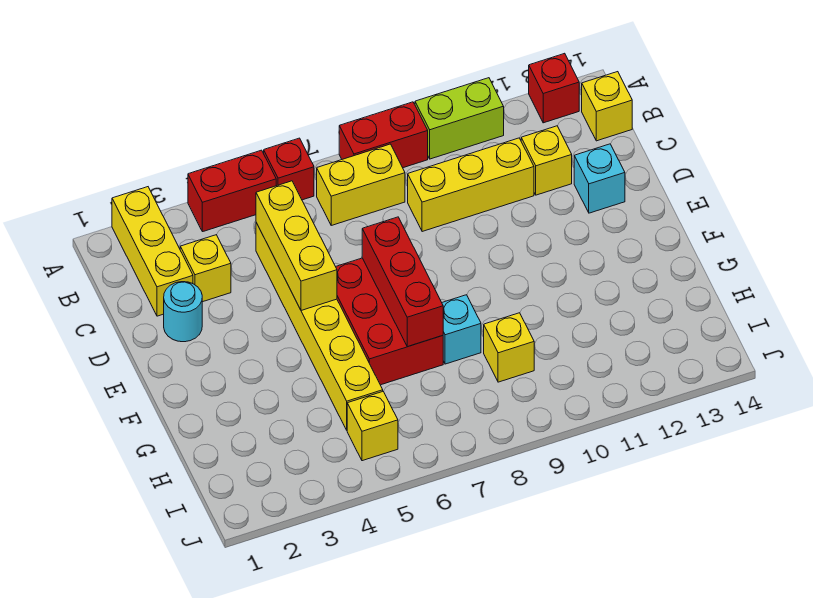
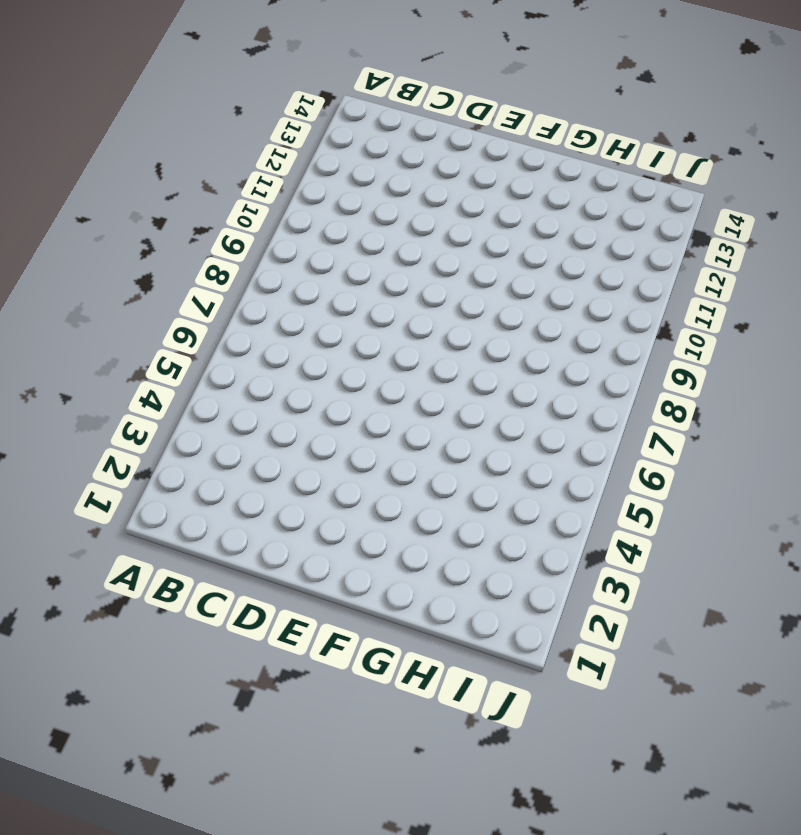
none -> yellow 1x3 brick [112,187,193,316]
none -> red 1x2 brick [188,150,276,232]
none -> red 1x1 brick [264,138,314,200]

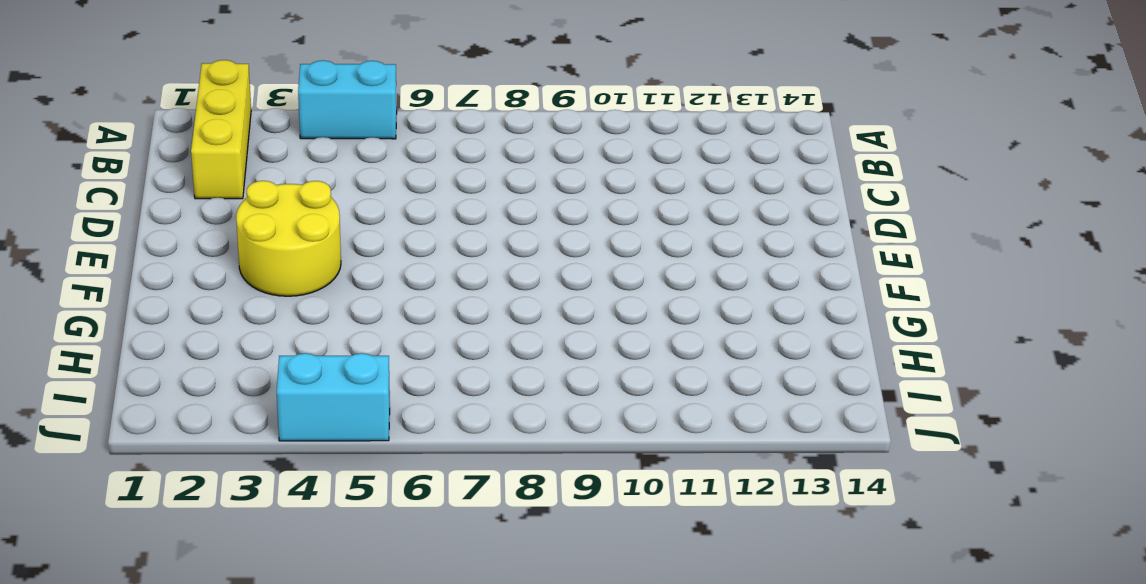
cyan 1x2 brick [298,60,397,139] -> red 1x2 brick [188,150,276,232]
yellow 2x2 round brick [236,181,341,296] -> none
cyan 1x2 brick [277,353,390,441] -> none
none -> red 1x1 brick [264,138,314,200]
none -> red 1x2 brick [339,102,428,168]
none -> lime 1x2 brick [415,78,504,159]

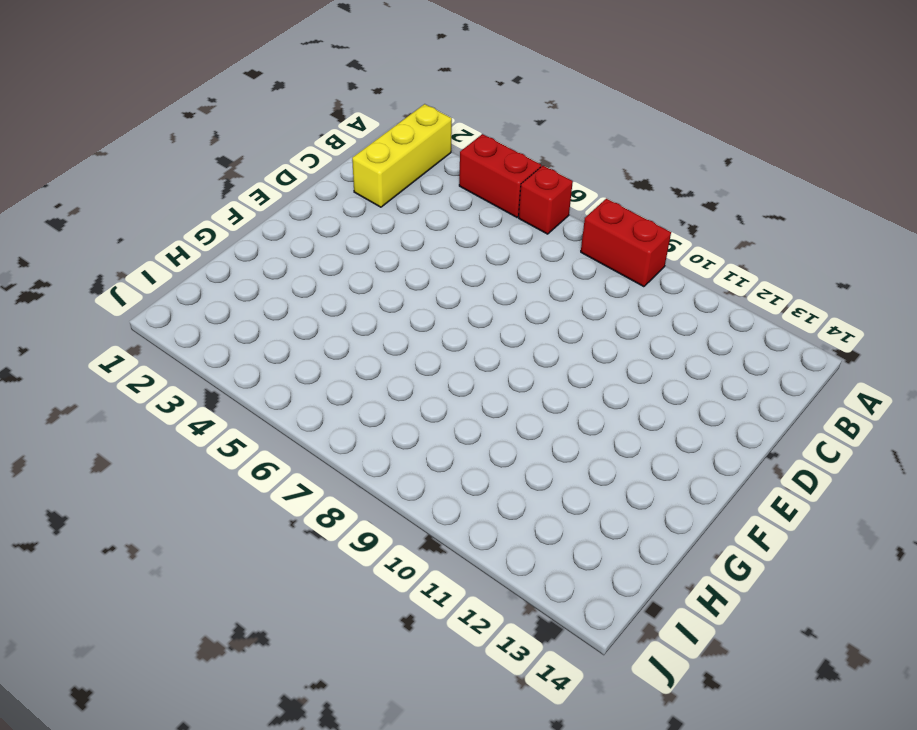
none -> lime 1x2 brick [415,78,504,159]
none -> red 1x1 brick [529,53,579,123]
none -> yellow 1x2 brick [317,144,405,225]

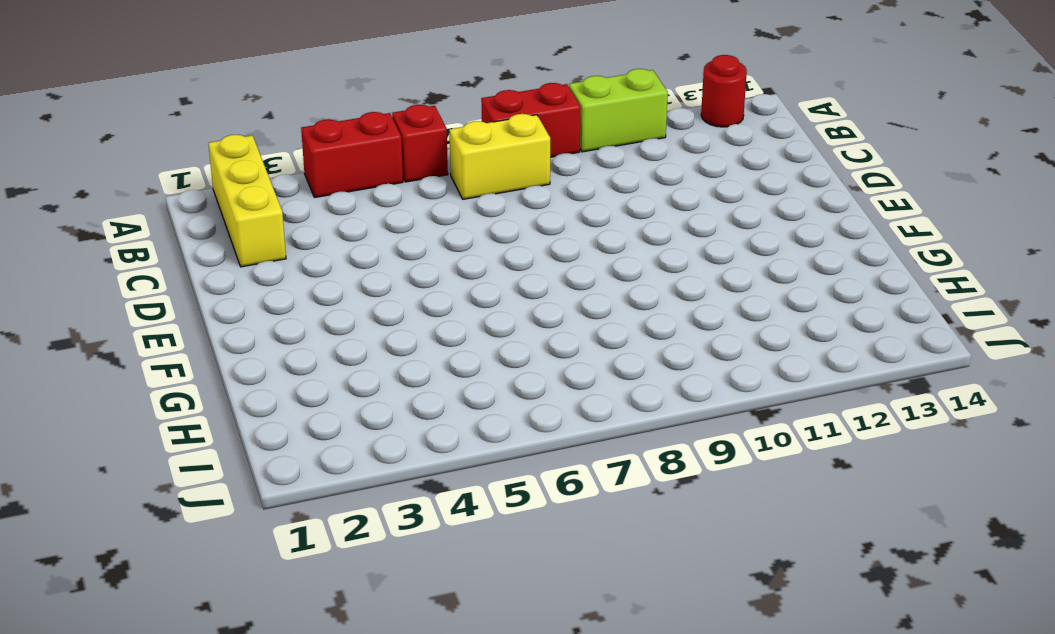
red 1x1 round brick [701,55,747,127] -> red 1x1 brick [529,53,579,123]
none -> yellow 1x1 brick [582,72,632,141]
none -> yellow 1x1 brick [180,235,231,302]
none -> yellow 1x6 brick [256,223,383,430]

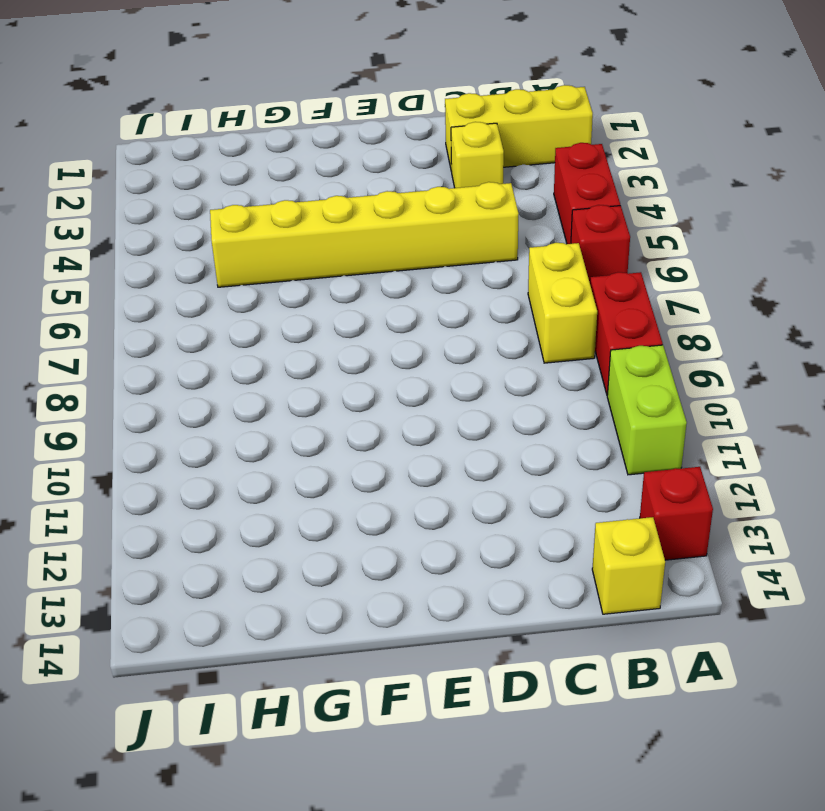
none -> yellow 1x3 brick [408,138,534,232]
none -> yellow 1x1 brick [521,126,572,195]
none -> cyan 1x1 round brick [164,282,202,342]

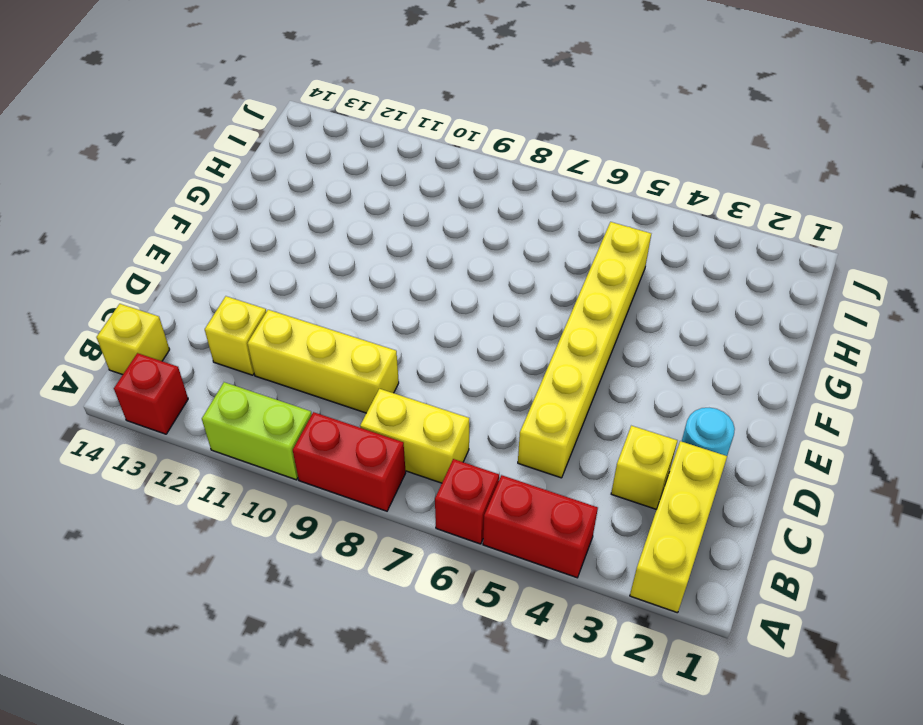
none -> cyan 1x1 brick [574,144,625,213]
none -> red 2x3 brick [336,258,443,385]
none -> cyan 1x1 brick [442,295,481,364]

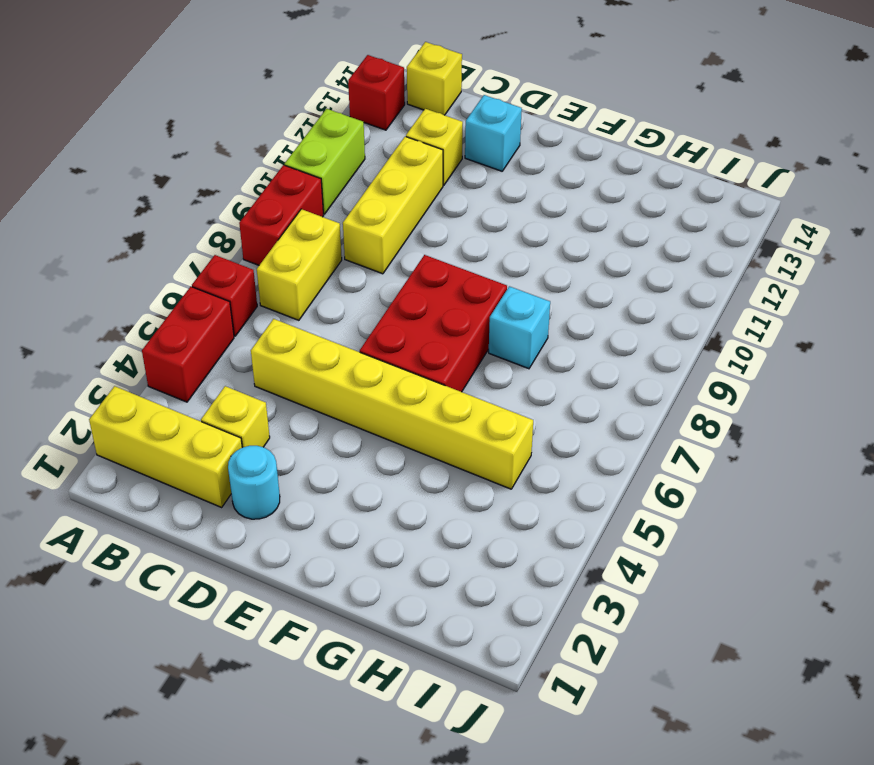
red 2x3 brick [360,255,507,392] -> red 2x3 brick turned to [336,258,443,385]
none -> yellow 1x1 brick [484,313,534,382]
none -> yellow 1x1 brick [347,391,398,461]
none -> yellow 1x3 brick [256,181,337,310]

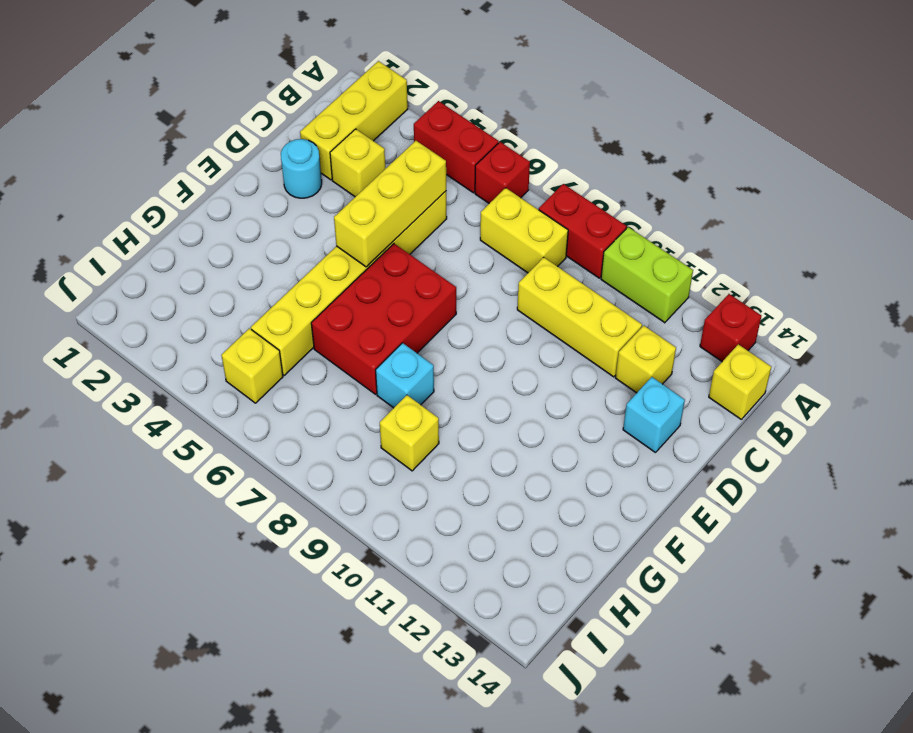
none -> red 1x3 brick [362,217,443,347]

